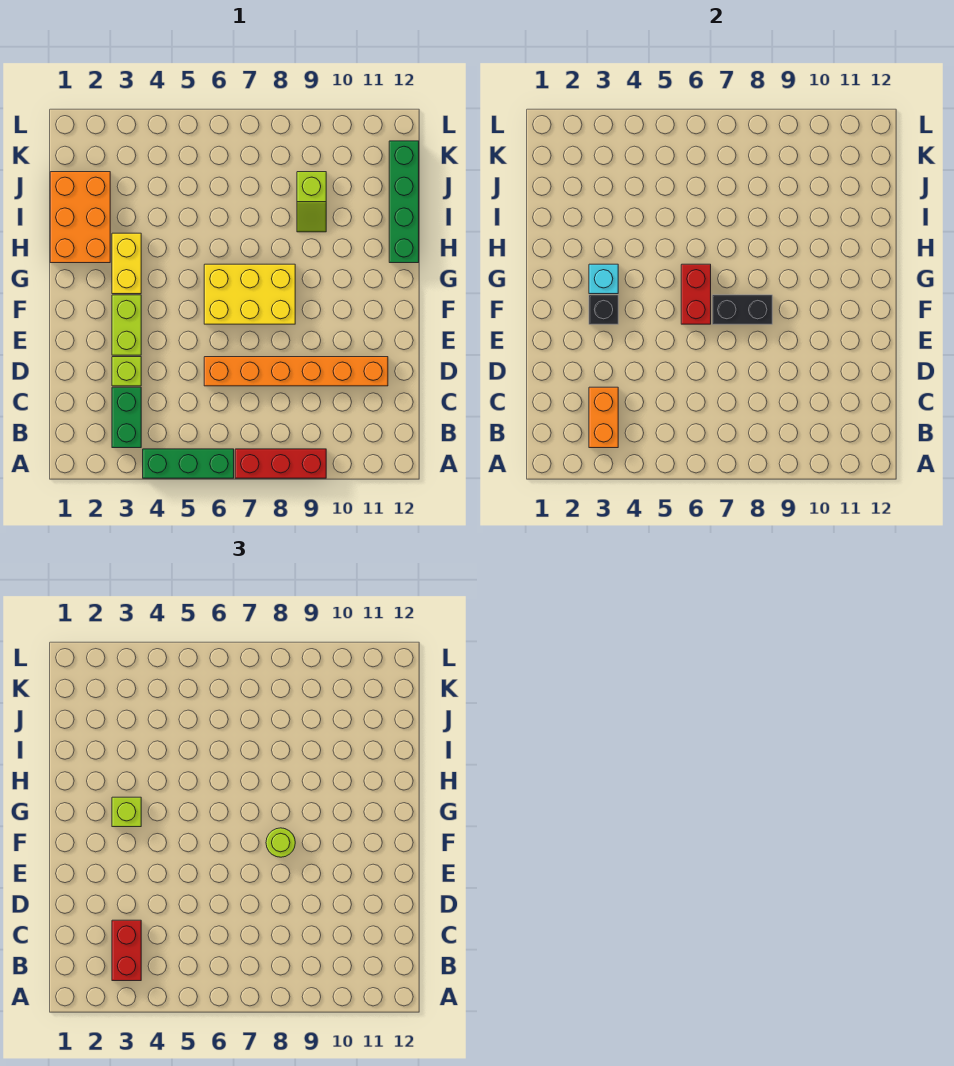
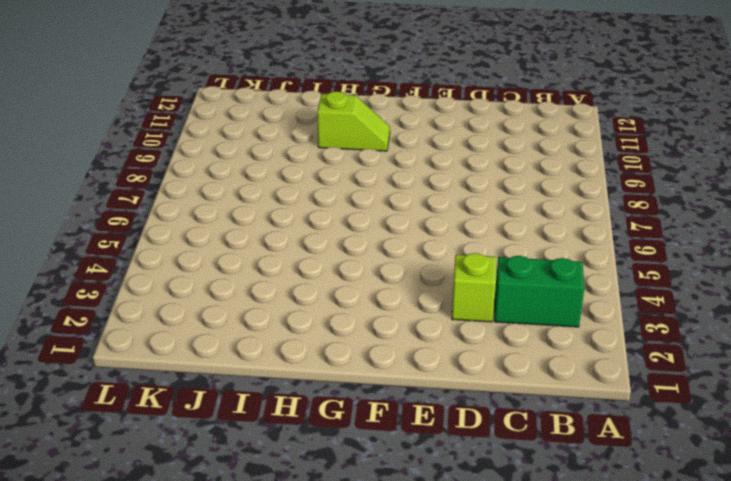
lime 1x2 slope [317,91,390,151] -> lime 1x2 slope moved to [297,172,326,232]
none -> green 1x3 brick [143,449,234,478]
none -> red 1x3 brick [235,449,326,478]
none -> orange 1x6 brick [204,357,388,386]

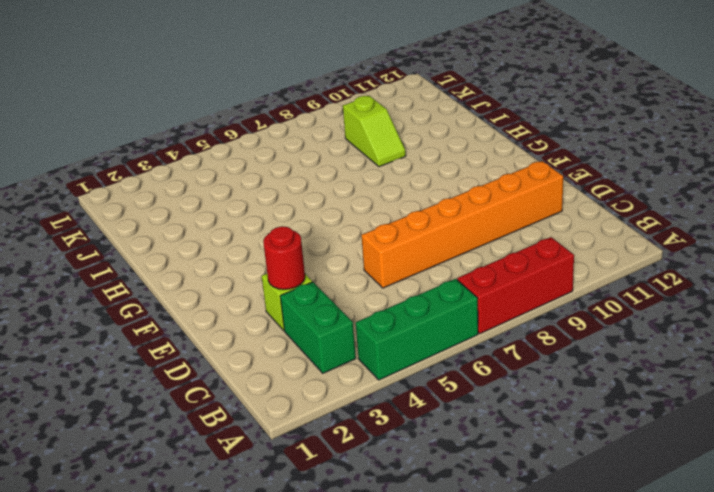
red 1x1 round brick [263,226,305,289] -> none
none -> lime 1x2 brick [112,295,141,355]
none -> yellow 2x3 brick [204,264,295,324]
none -> yellow 1x2 brick [112,233,141,294]

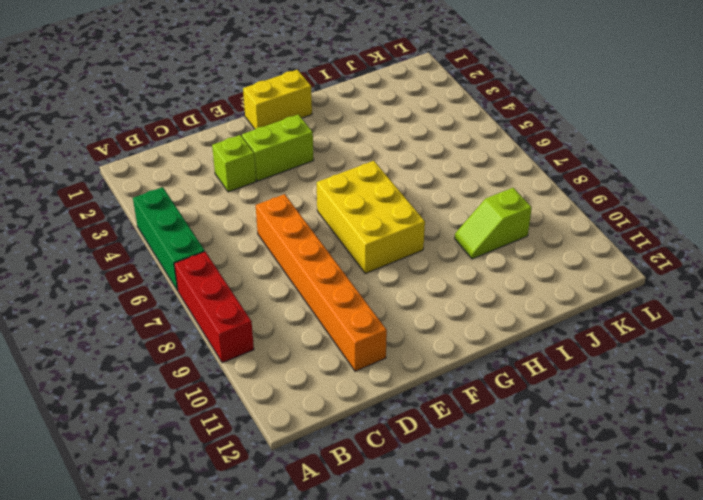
yellow 1x2 brick [243,70,312,129] -> yellow 1x2 brick moved to [112,233,141,294]
none -> green 1x2 brick [112,387,141,448]
none -> orange 2x3 brick [50,172,110,263]
none -> green 1x4 brick [389,141,419,263]

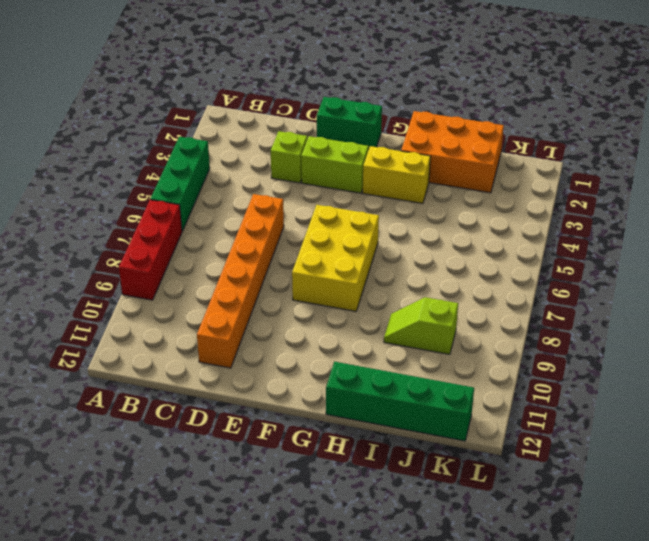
green 1x2 brick [317,97,382,150] -> green 1x2 brick moved to [112,387,141,448]
none -> orange 1x2 brick [589,387,618,448]
none -> black 1x1 brick [589,295,618,324]
none -> red 1x2 brick [681,264,711,324]

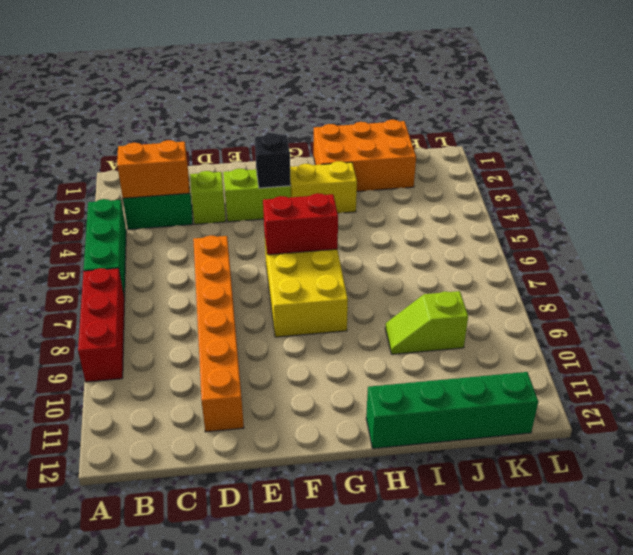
none -> black 1x2 brick [712,295,772,324]
none -> cyan 1x1 brick [589,264,618,294]
none -> red 1x2 brick [112,920,141,981]

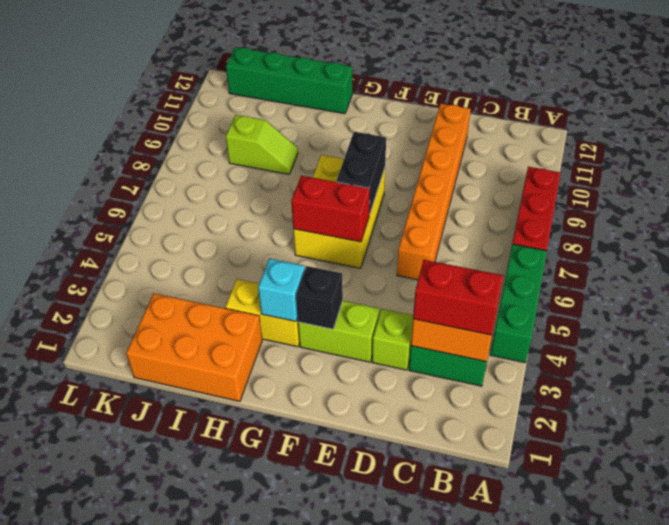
none -> lime 1x1 round brick [266,828,295,857]
none -> lime 1x1 brick [112,797,141,827]

